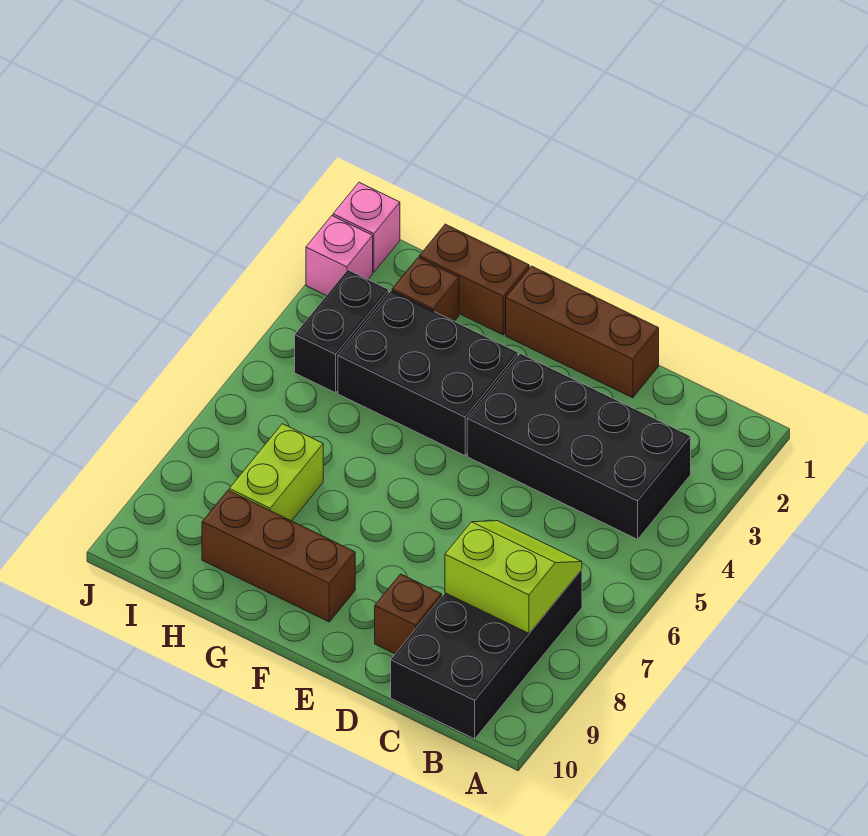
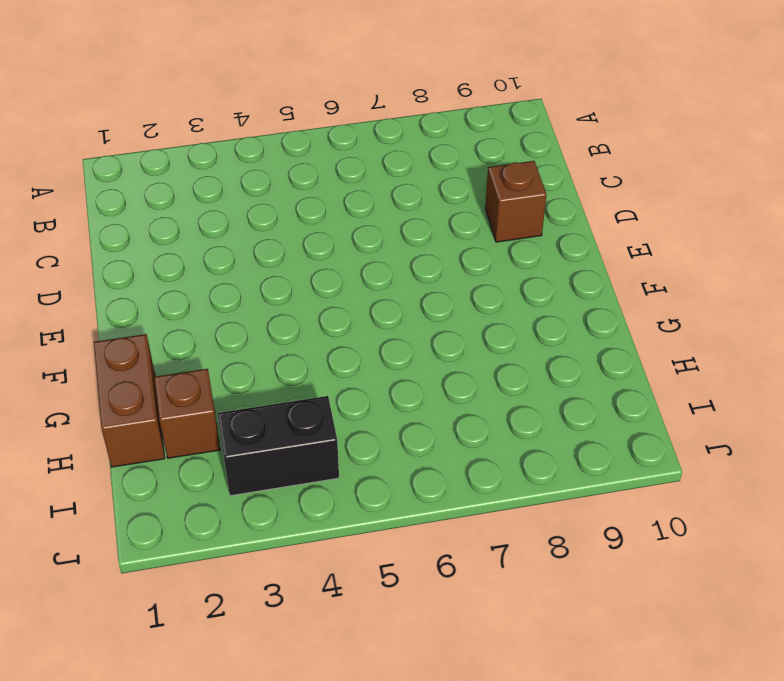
none -> black 2x4 brick [467,354,691,539]
none -> black 2x4 brick [391,570,582,739]
none -> brown 1x3 brick [506,266,659,398]

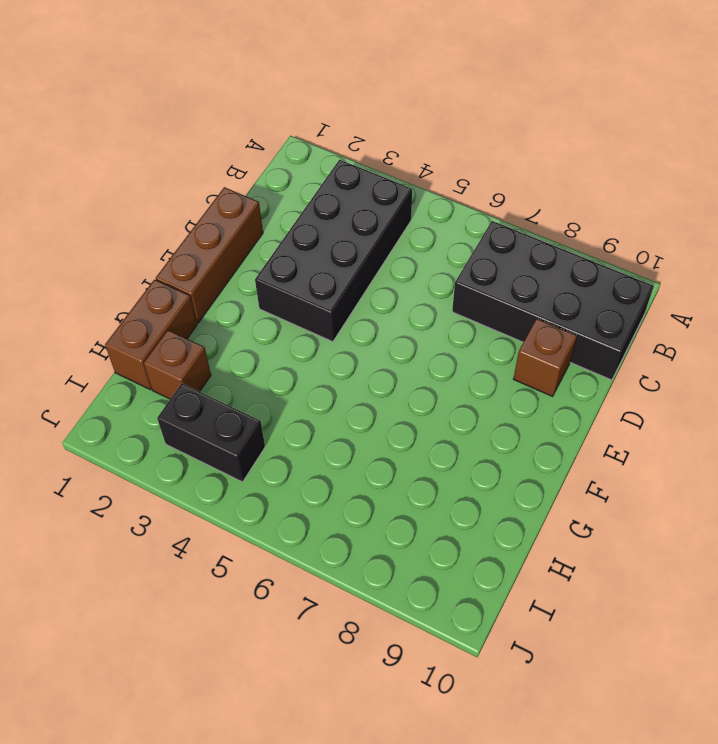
none -> black 2x3 brick [338,291,518,456]
none -> brown 1x3 brick [202,490,355,622]
none -> lime 1x2 brick [229,424,323,521]

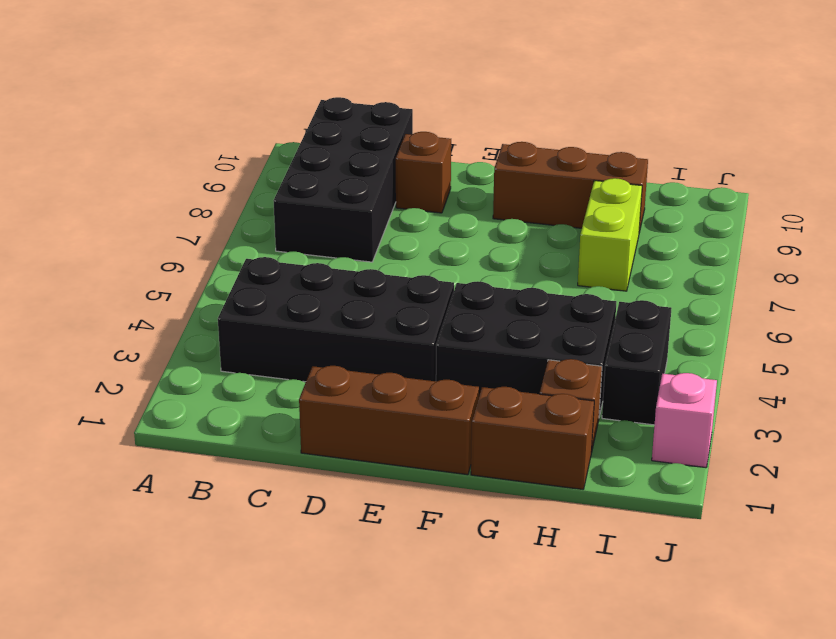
none -> pink 1x1 brick [333,182,400,272]
none -> lime 2x2 slope [445,521,582,633]

